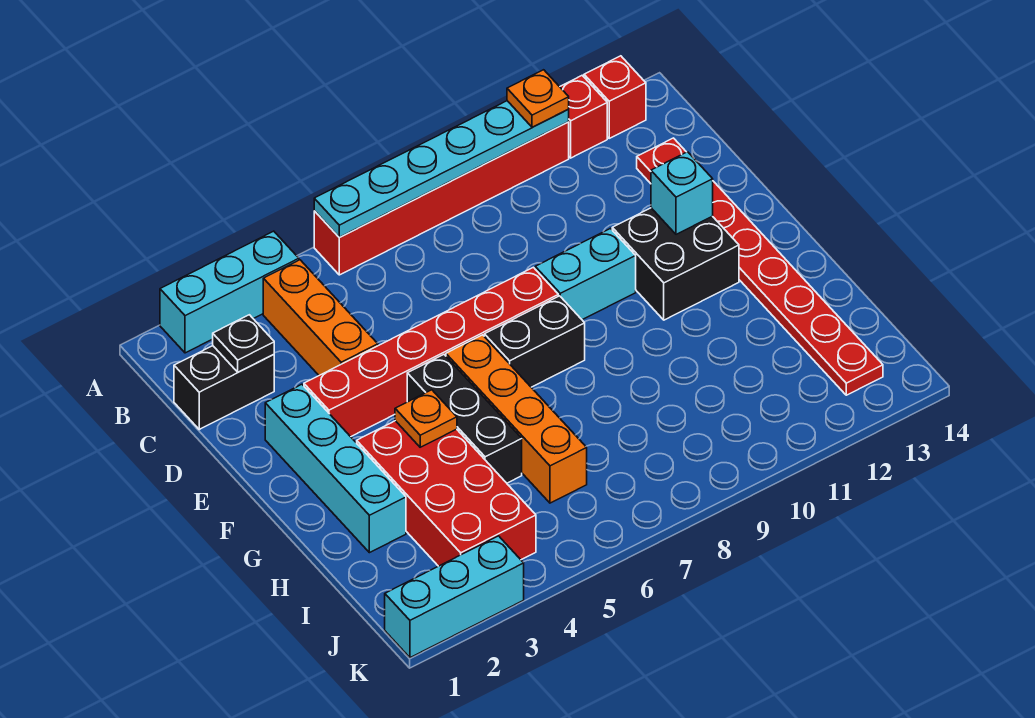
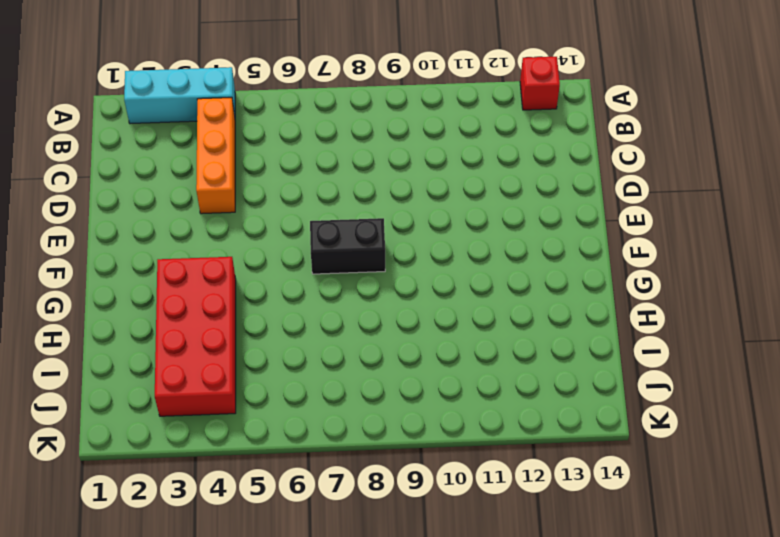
none -> red 1x6 brick [314,122,569,275]
none -> red 1x1 brick [560,76,607,158]
none -> black 1x2 brick [174,346,274,429]

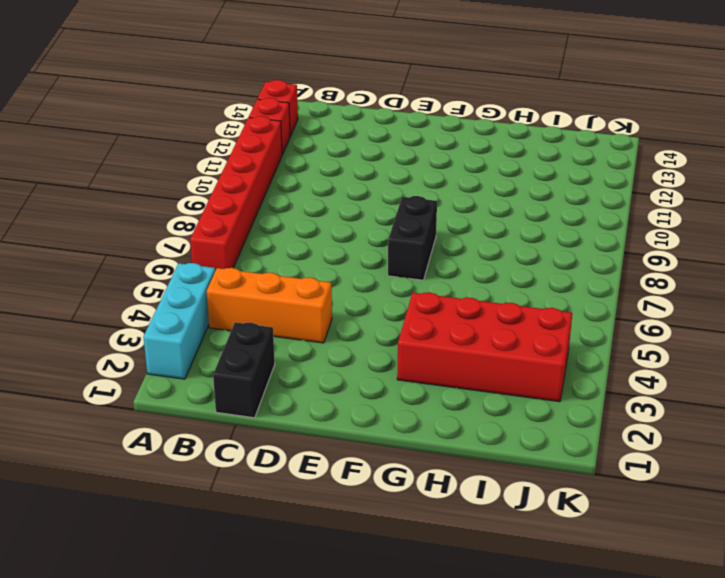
none -> red 1x8 plate [637,138,883,395]
none -> cyan 1x4 brick [265,384,406,553]
none -> red 1x6 brick [304,267,558,437]

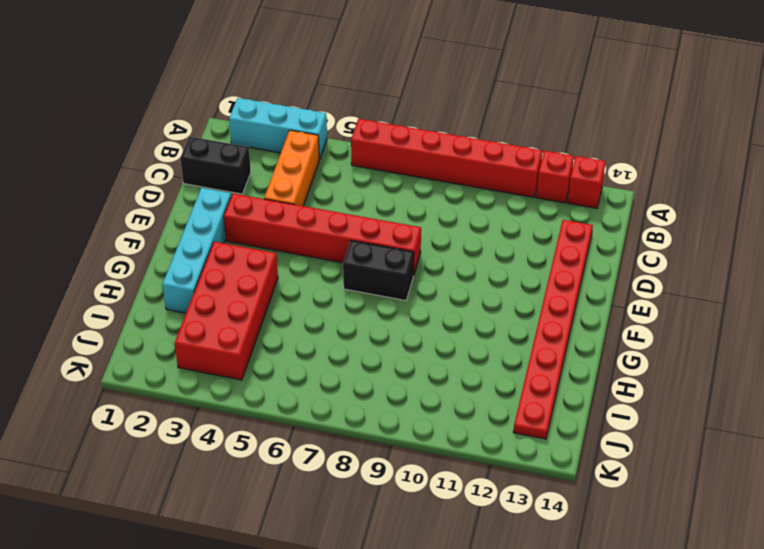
none -> cyan 1x2 brick [535,228,636,320]
none -> black 2x2 brick [612,208,739,320]
none -> black 1x3 brick [407,355,522,483]

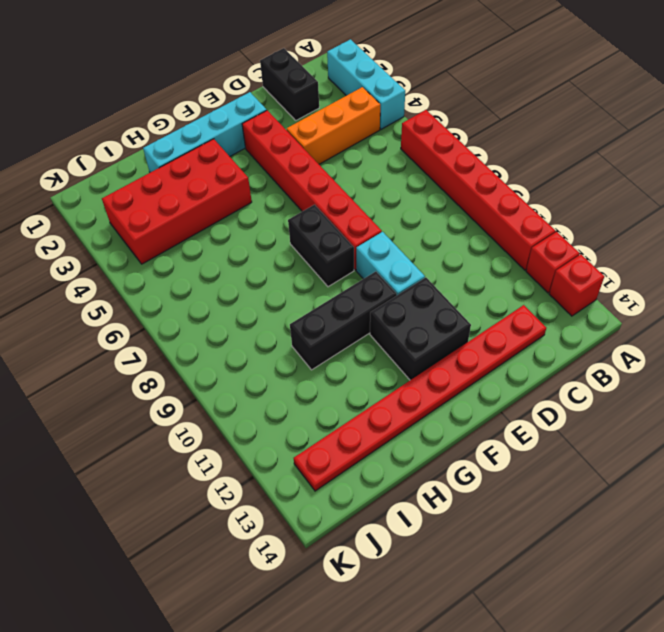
black 1x3 brick [290,272,397,370] -> black 1x3 brick moved to [407,355,522,483]
none -> orange 1x4 brick [446,335,587,503]
none -> cyan 1x3 brick [385,536,524,658]
none -> cyan 1x6 plate [314,101,569,237]

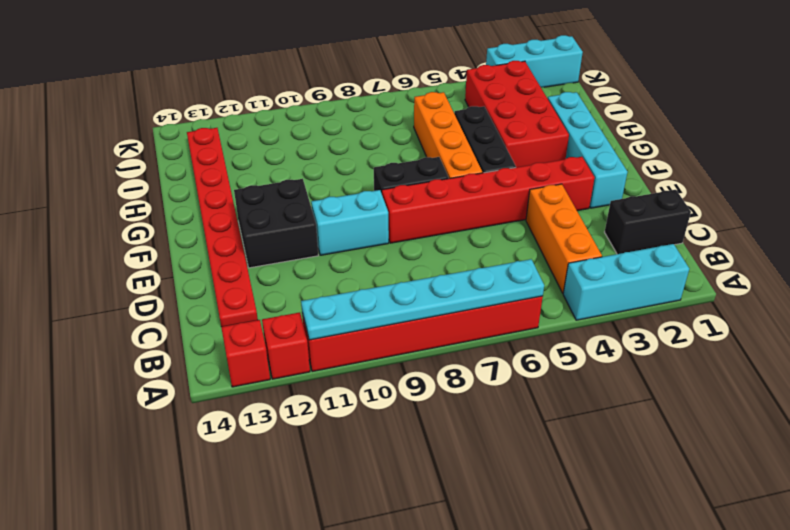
none -> black 1x1 plate [213,315,274,372]
none -> cyan 1x1 brick [651,152,713,234]
none -> orange 1x1 plate [395,390,457,447]

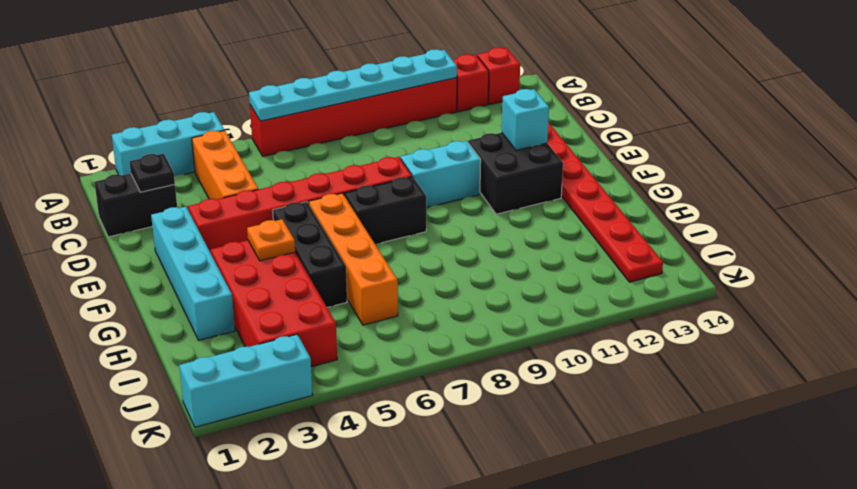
none -> orange 1x1 plate [507,70,569,127]

